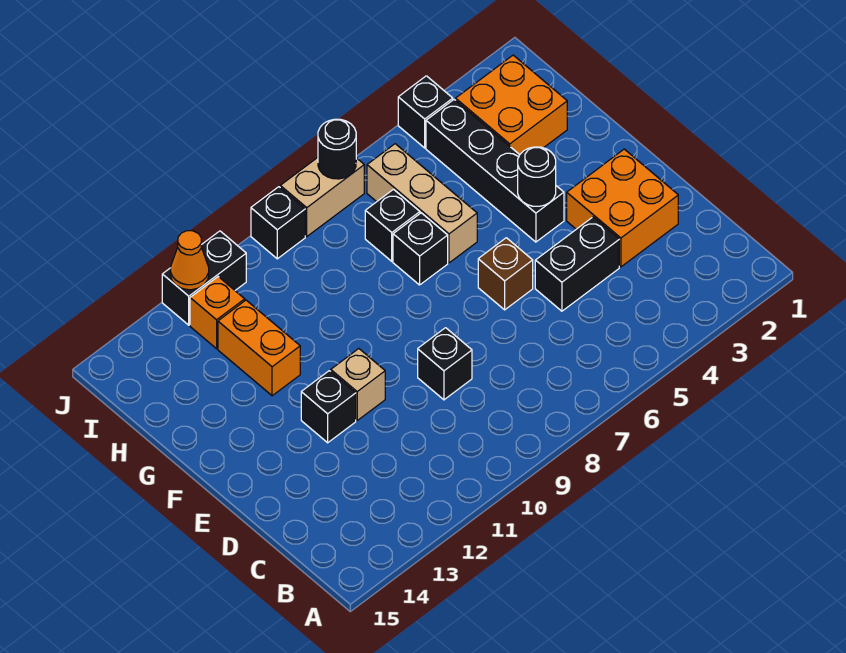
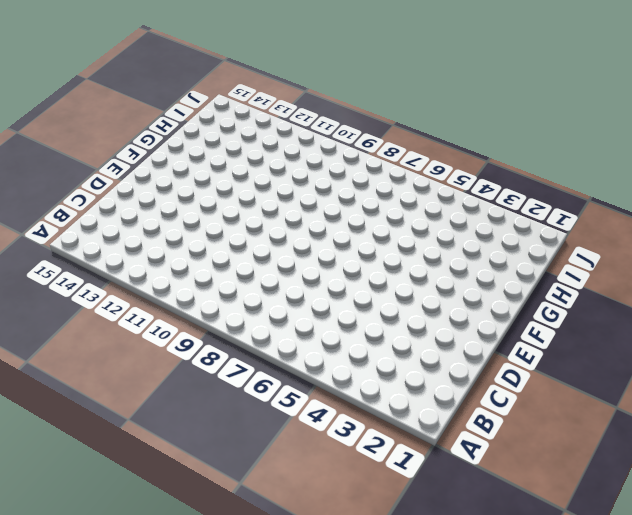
none -> orange 2x2 brick [567,149,678,267]
none -> black 1x2 brick [535,217,619,311]
none -> black 1x1 brick [418,328,472,400]

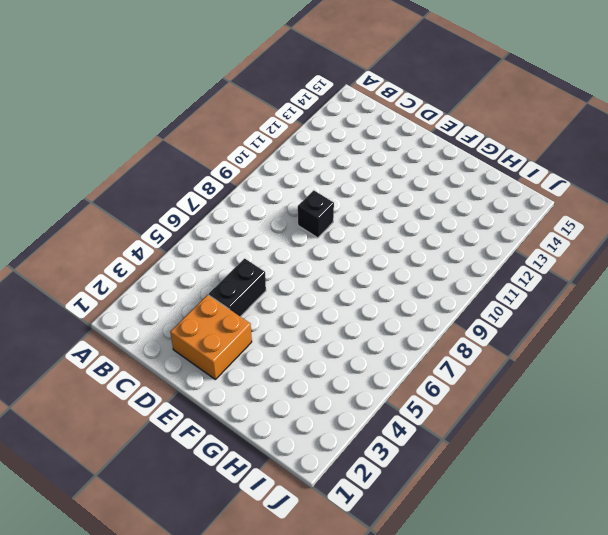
none -> brown 1x1 brick [478,238,533,310]
none -> tan 1x1 brick [331,349,385,420]
none -> black 1x1 brick [301,371,356,443]

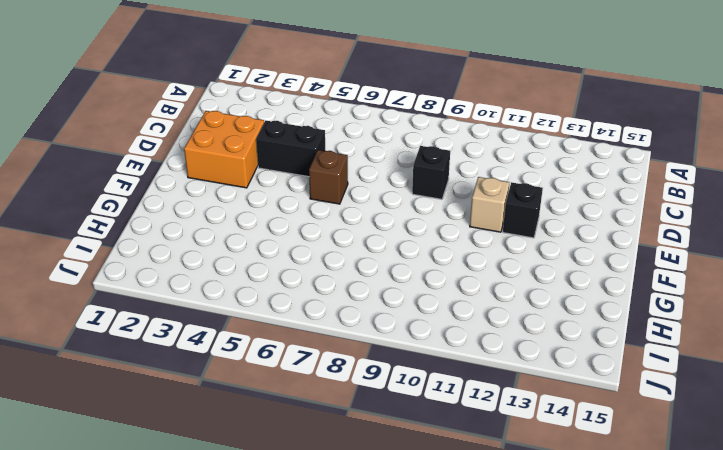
none -> black 1x4 brick [426,100,564,242]
none -> tan 1x3 brick [367,144,477,263]
none -> black 1x1 brick [393,213,448,285]

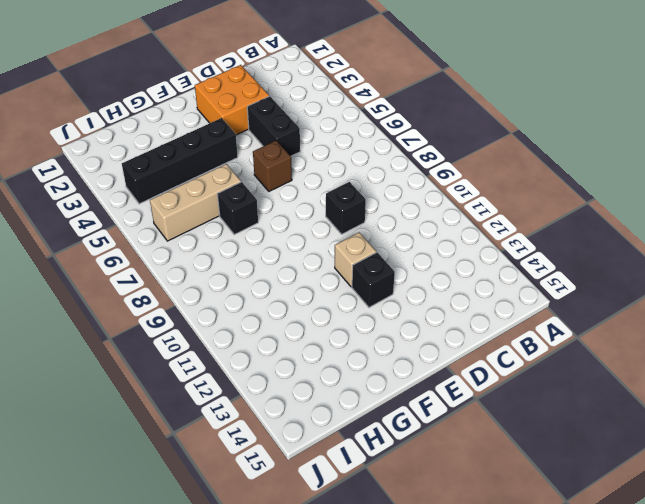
none -> orange 1x2 brick [218,300,300,396]
none -> orange 2x2 brick [456,55,567,155]
none -> black 1x1 brick [365,189,420,261]

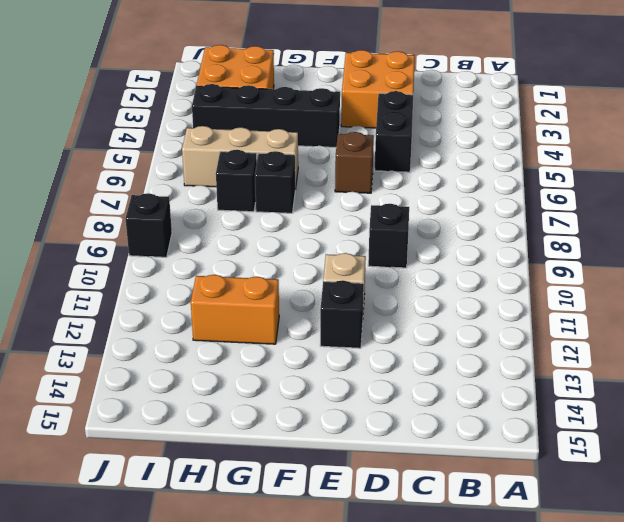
none -> orange 1x1 brick [190,277,245,349]
none -> black 1x1 brick [398,76,453,148]
none -> tan 1x2 brick [280,158,364,236]

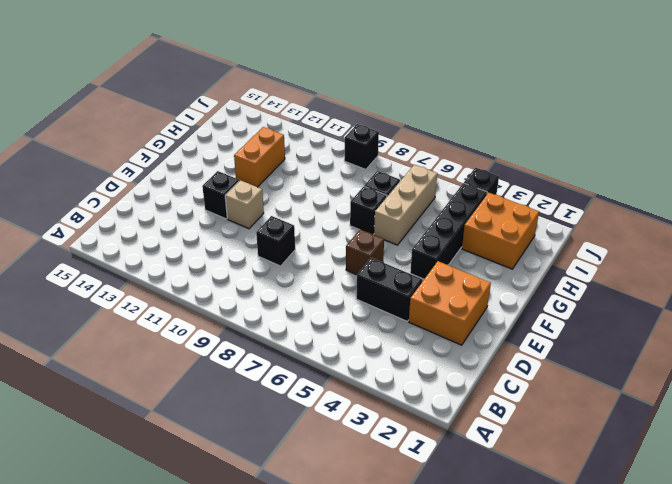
none -> orange 1x1 brick [190,277,245,349]
none -> tan 1x2 brick [280,158,364,236]
none -> black 1x2 brick [162,231,246,325]

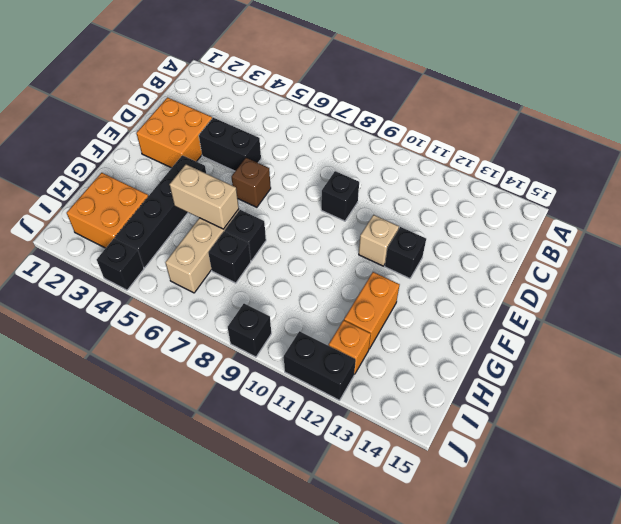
tan 1x2 brick [170,164,239,229] -> tan 1x2 brick moved to [280,158,364,236]
none -> black 1x1 round brick [518,147,556,206]
none -> black 1x1 round brick [318,119,356,179]
none -> orange 1x1 cone [171,231,209,290]

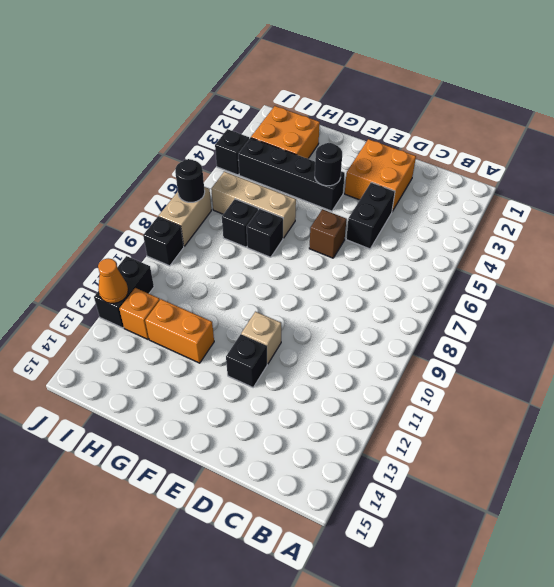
none -> black 1x1 brick [418,328,472,400]

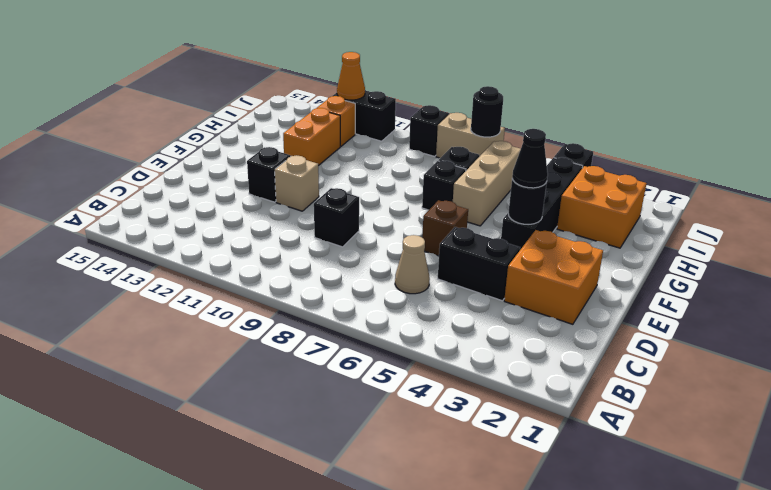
tan 1x1 cone [395,235,430,294] -> none
black 1x1 cone [512,129,548,188] -> none

